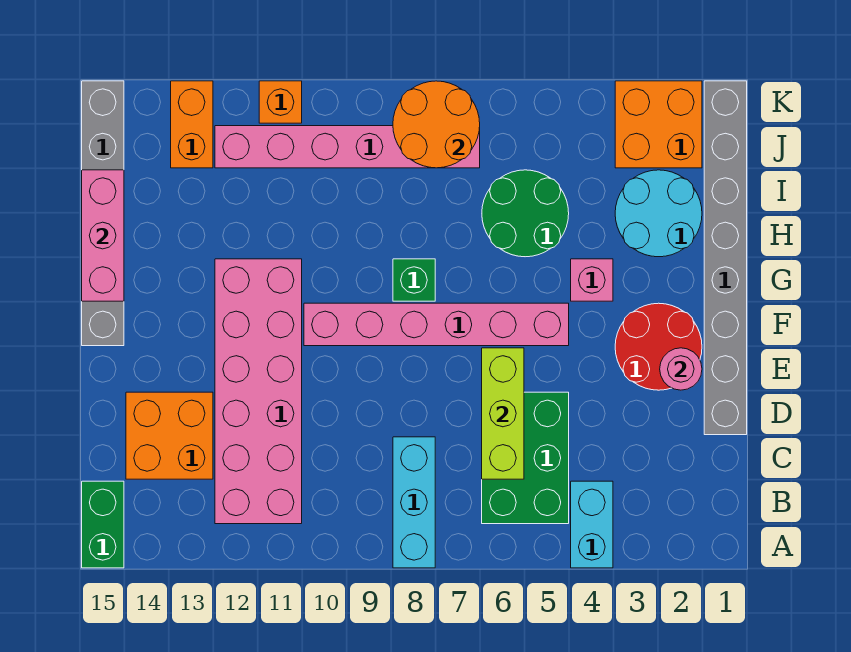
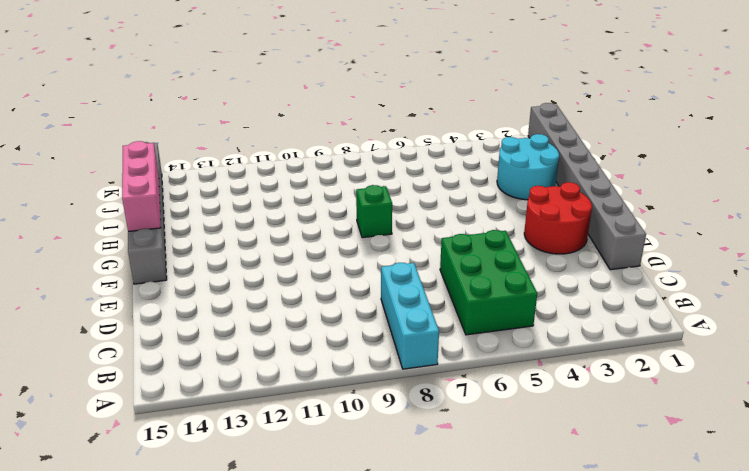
none -> cyan 1x2 brick [571,481,613,568]
none -> green 1x2 brick [82,481,124,568]
none -> pink 2x6 brick [215,259,302,524]

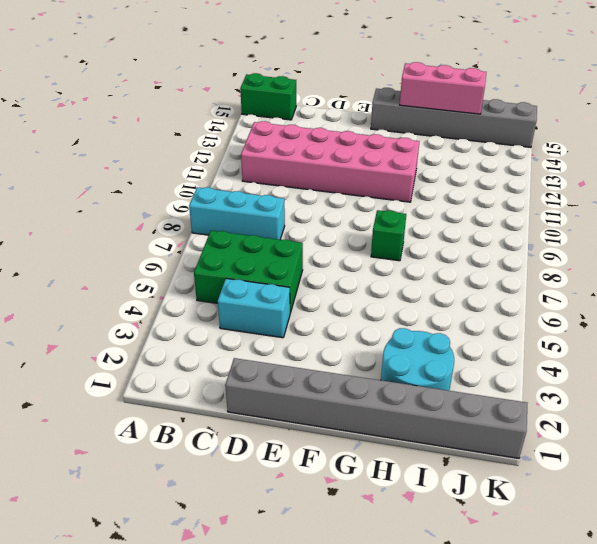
cyan 1x2 brick [218,278,290,338] -> cyan 1x2 brick moved to [571,481,613,568]
none -> orange 2x2 brick [126,392,213,479]
none -> red 2x2 round brick [615,303,702,390]
none -> pink 1x6 brick [304,303,569,346]

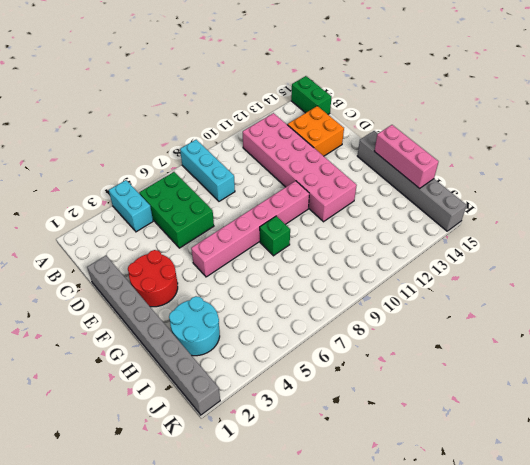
none -> pink 1x1 brick [571,259,613,301]
none -> green 2x2 round brick [482,170,569,257]
none -> orange 2x2 brick [615,81,702,168]

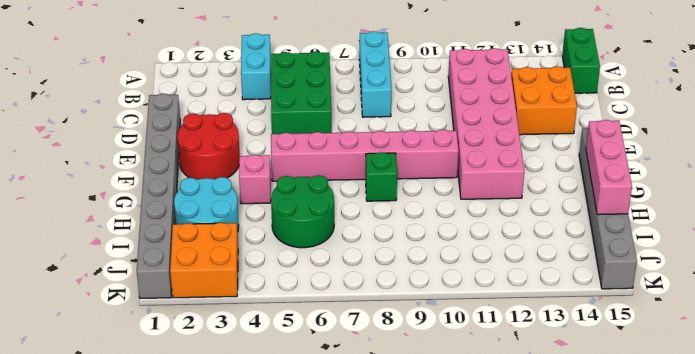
none -> pink 1x6 brick [215,126,480,168]
none -> orange 1x2 brick [171,81,213,168]
none -> orange 1x1 brick [259,81,302,123]

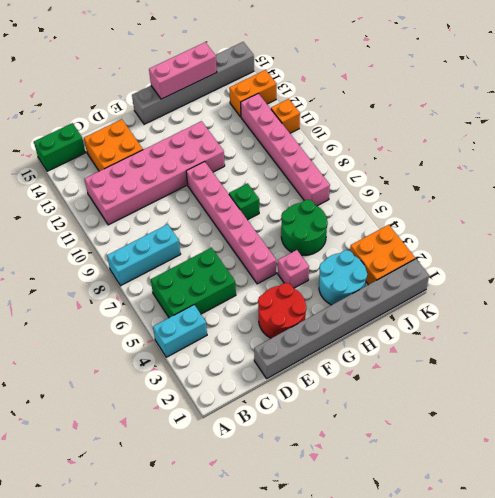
none -> lime 1x3 brick [482,348,524,479]
none -> pink 1x1 round brick [660,348,702,390]
none -> orange 2x2 round brick [393,81,480,168]

